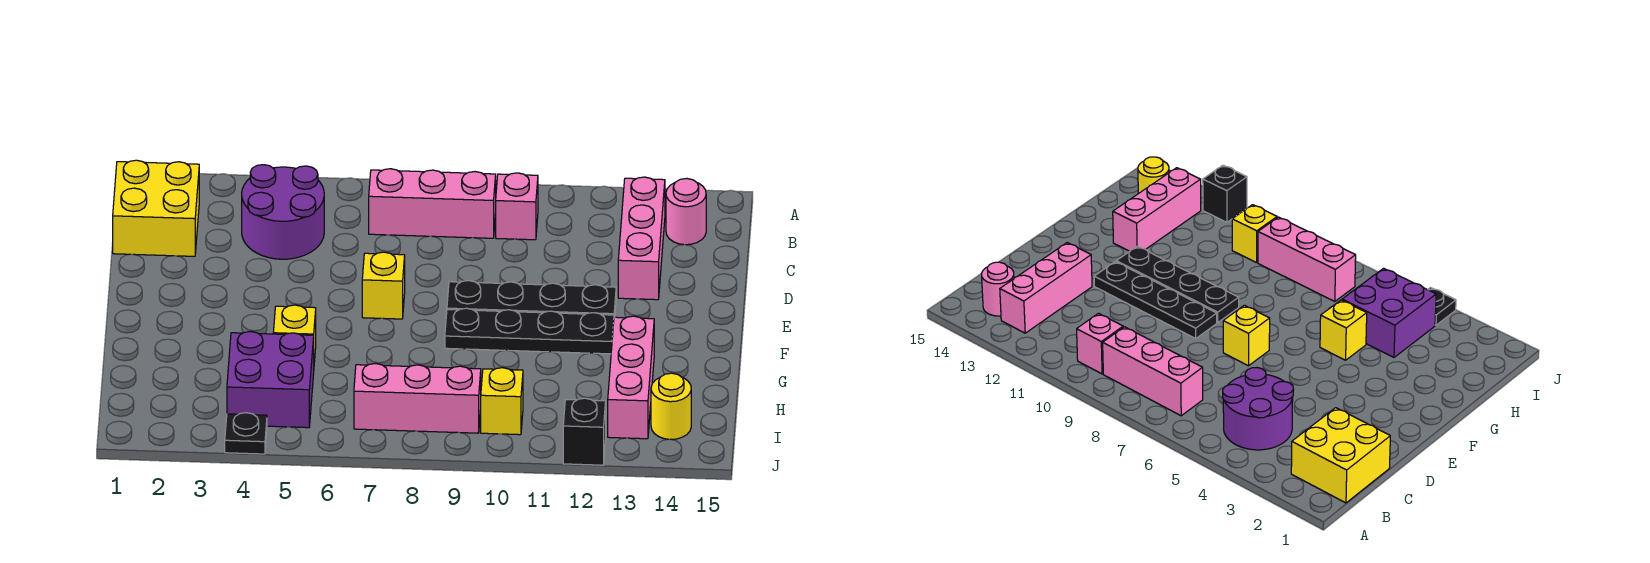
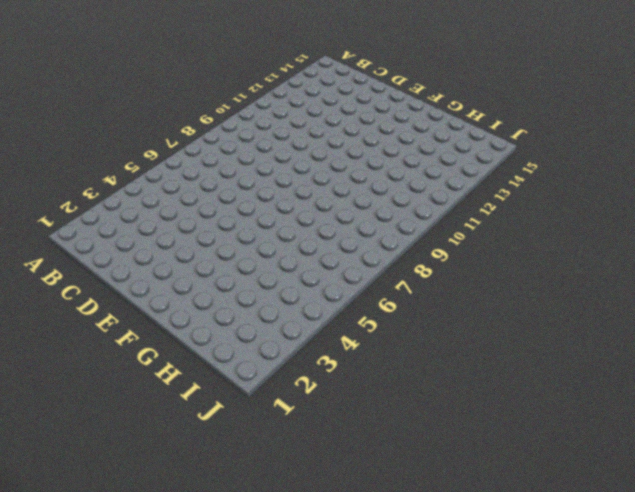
none -> yellow 2x2 brick [113,160,199,256]
none -> purple 2x2 round brick [242,165,324,259]
none -> pink 1x3 brick [369,169,496,238]

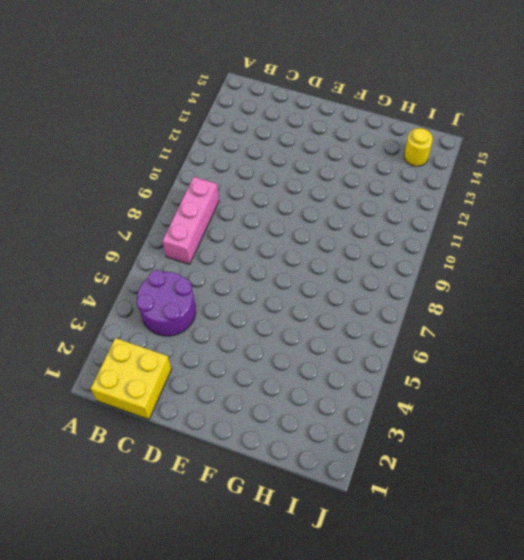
none -> pink 1x1 brick [496,173,538,240]
none -> pink 1x3 brick [618,177,665,300]
none -> pink 1x1 round brick [666,178,706,245]

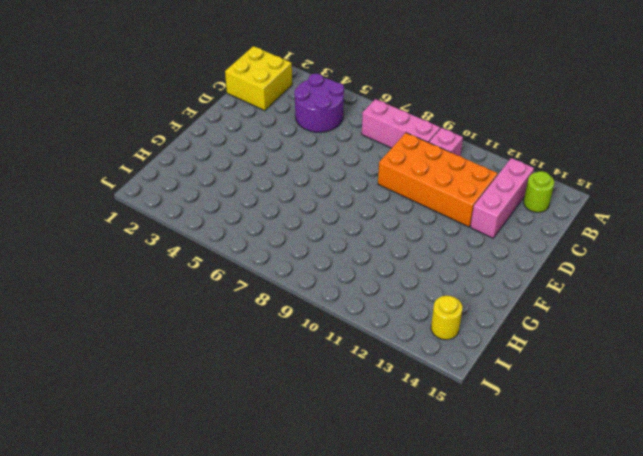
lime 1x1 round brick [524,171,554,212] -> pink 1x1 round brick [666,178,706,245]
orange 2x4 brick [378,133,498,227] -> none
none -> yellow 1x1 brick [362,252,405,319]
none -> black 1x4 plate [447,281,616,317]
none -> black 1x4 plate [445,308,614,354]

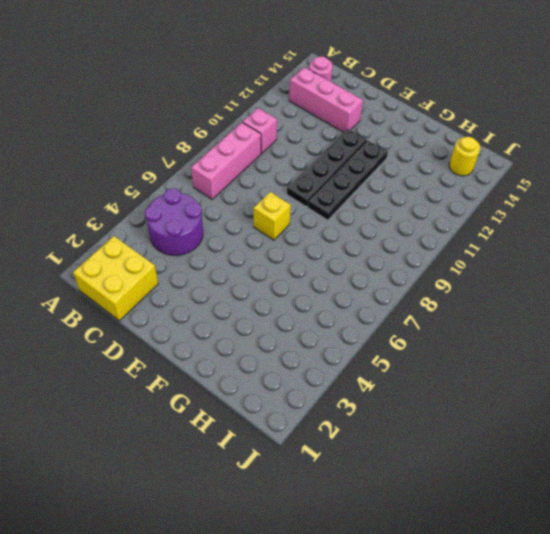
none -> yellow 1x1 brick [273,305,316,362]
none -> pink 1x3 brick [608,316,654,439]
none -> purple 2x2 brick [227,332,314,428]

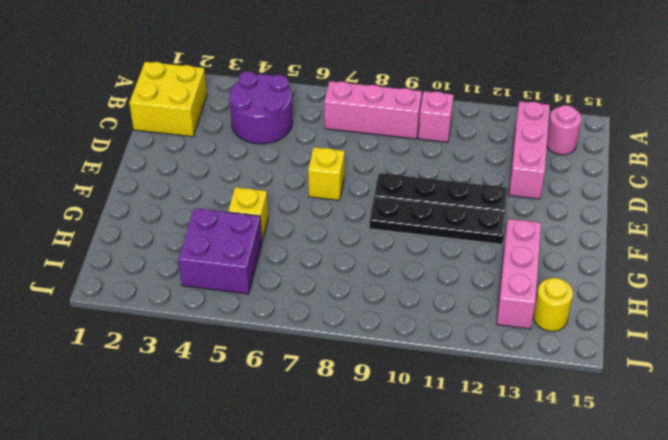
none -> pink 1x3 brick [354,364,481,433]
none -> yellow 1x1 brick [481,368,523,435]
none -> black 1x1 plate [225,413,267,454]

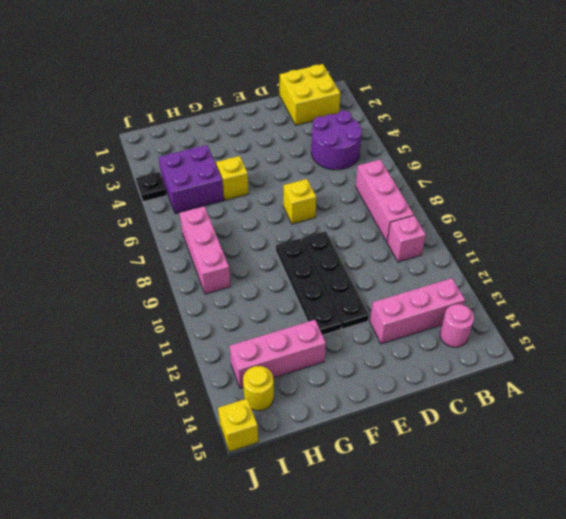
yellow 1x1 brick [218,399,258,452] -> yellow 1x1 brick moved to [481,368,523,435]
none -> black 1x1 brick [563,398,606,465]

